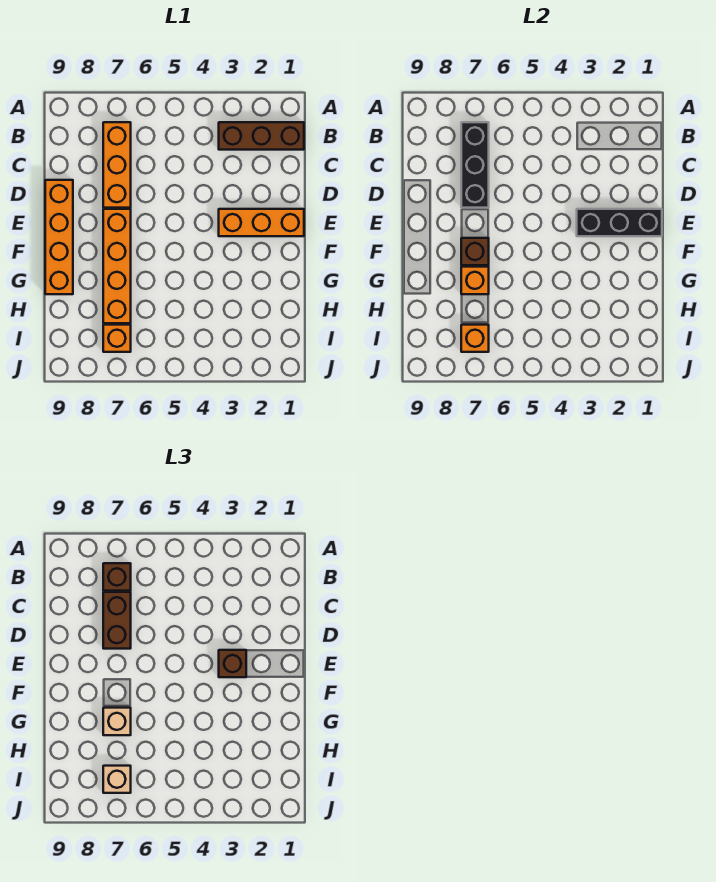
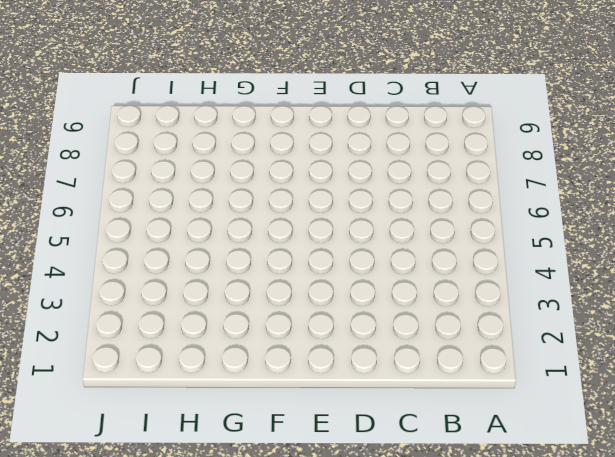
none -> brown 1x3 brick [219,122,304,150]
none -> orange 1x3 brick [103,122,131,208]
none -> orange 1x4 brick [45,180,73,294]

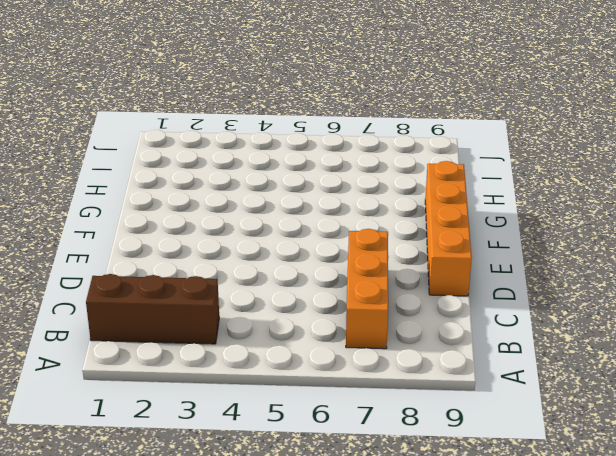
none -> orange 1x3 brick [219,209,304,236]
none -> orange 1x4 brick [103,209,131,323]
none -> orange 1x1 brick [103,325,131,352]

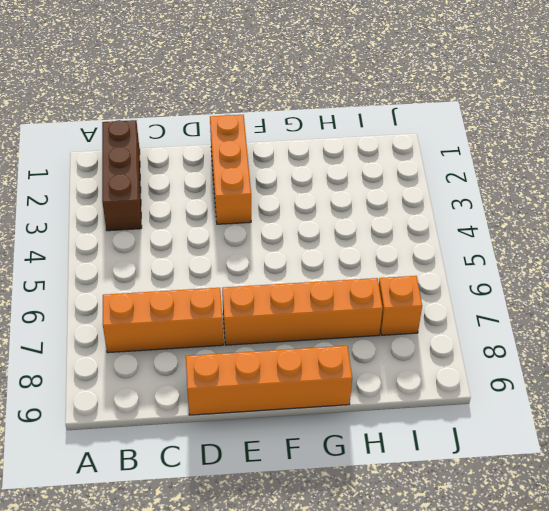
none -> black 1x3 brick [461,122,489,208]
none -> black 1x3 brick [577,209,662,236]
none -> brown 1x1 brick [461,238,489,265]

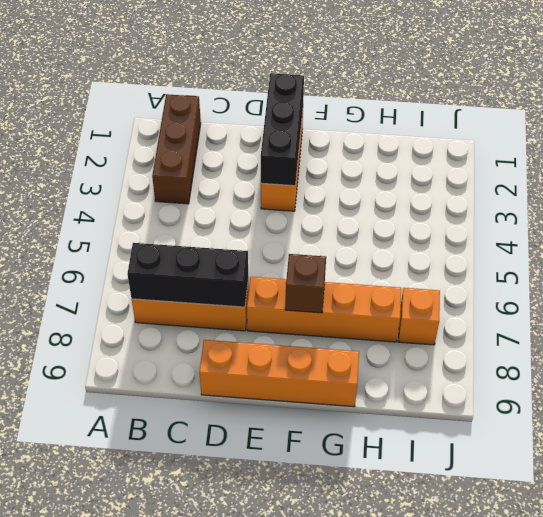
none -> orange 1x1 brick [461,267,489,294]
none -> orange 1x1 brick [461,325,489,352]
none -> brown 1x1 brick [103,563,131,591]

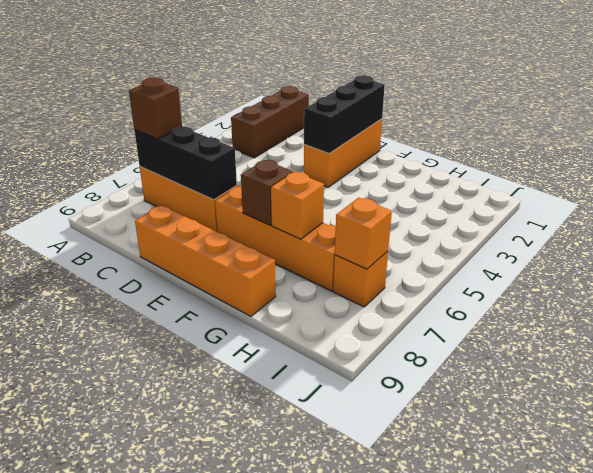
none -> brown 1x2 brick [103,592,131,649]
none -> brown 1x1 brick [219,650,246,677]
none -> tan 1x1 brick [103,708,131,735]

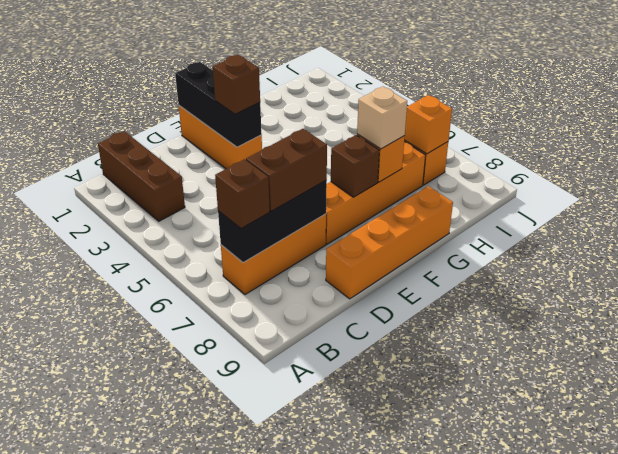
none -> tan 1x1 brick [103,766,131,793]

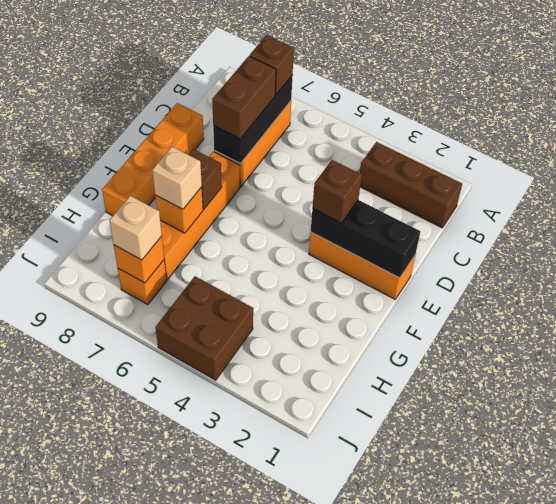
brown 2x2 brick [156,276,253,380] -> none

